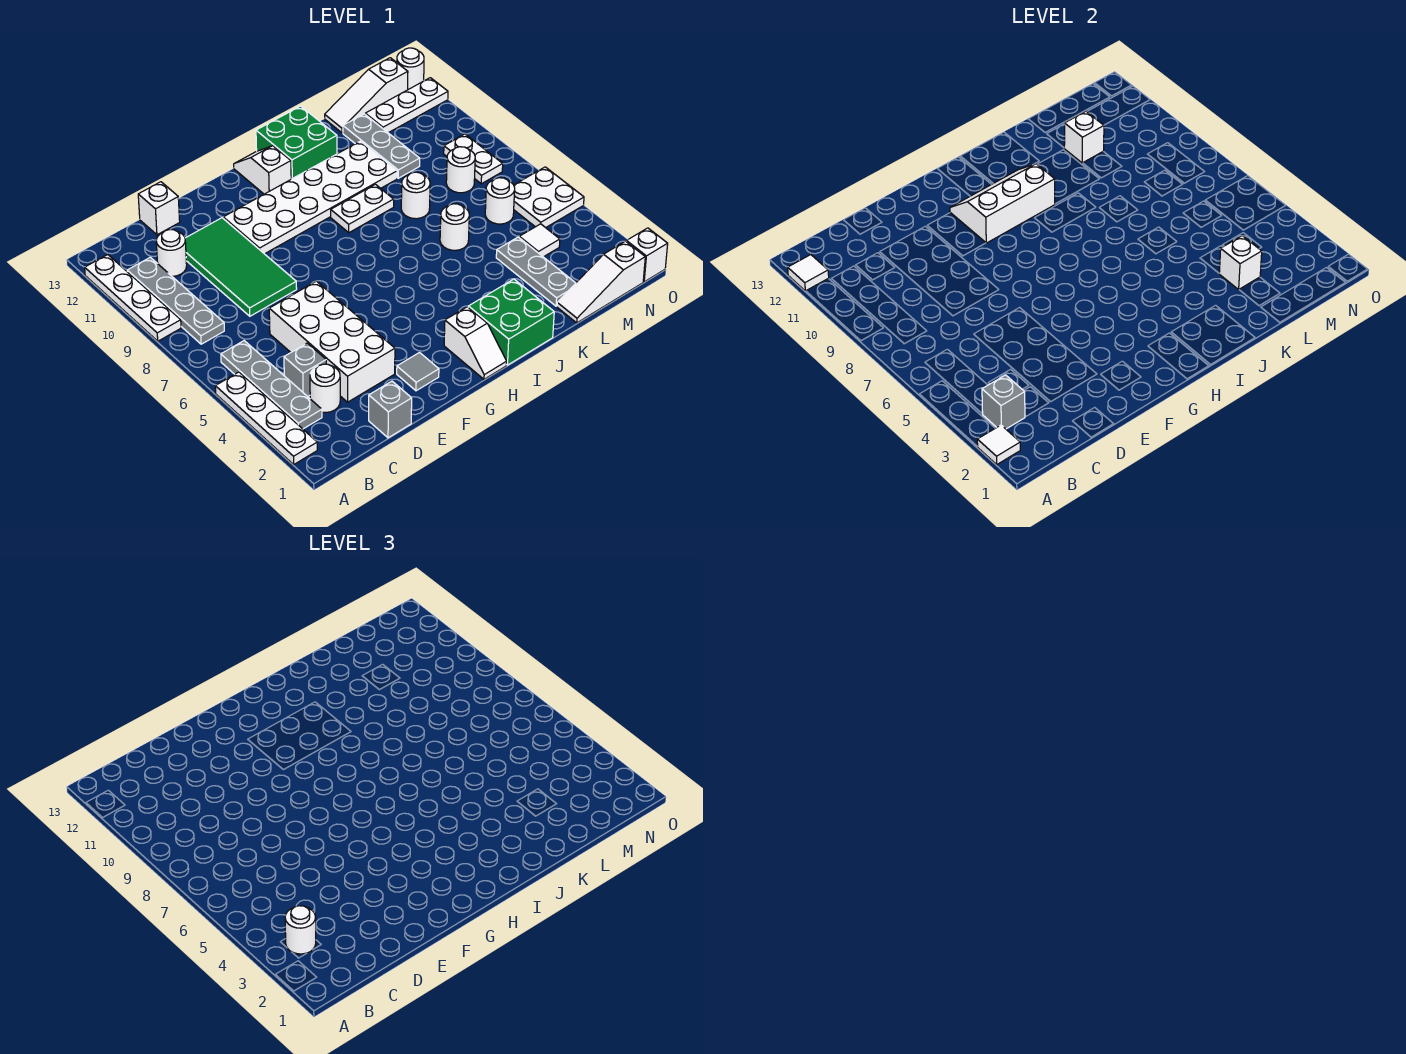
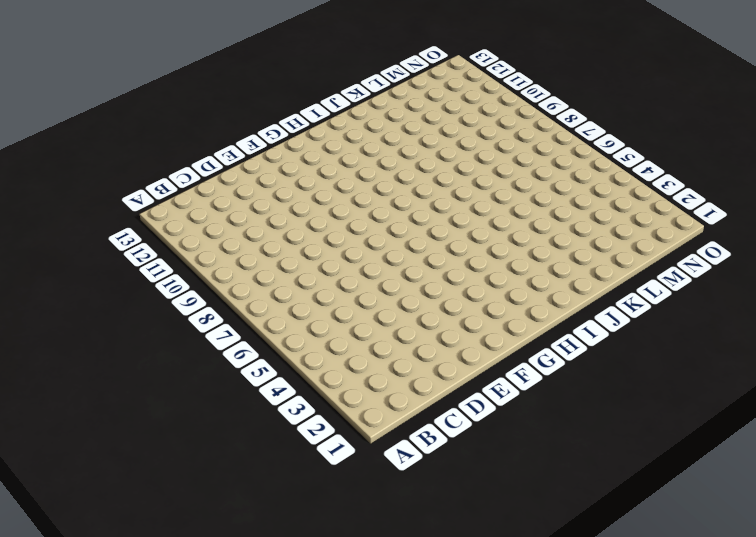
none -> white 1x4 plate [215,372,317,464]
none -> white 1x4 plate [85,255,181,341]
none -> grey 1x4 plate [221,341,322,429]
none -> grey 1x4 plate [127,257,224,344]

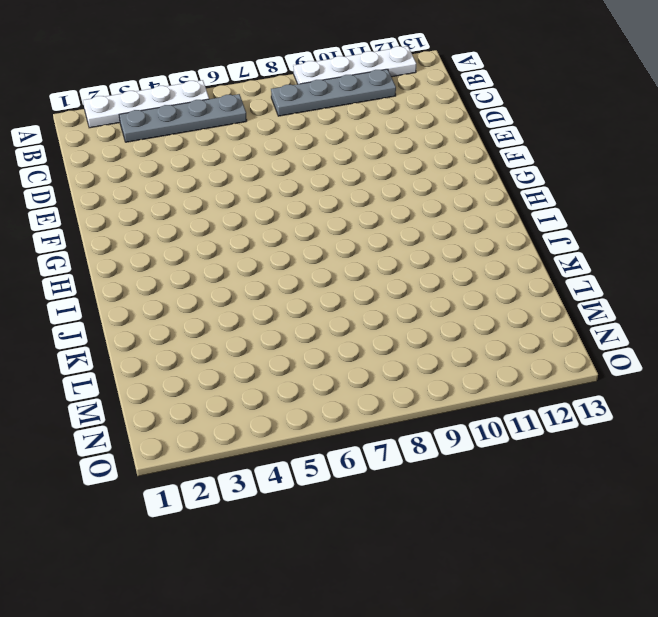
none -> white 1x1 round brick [310,364,340,413]
none -> grey 1x1 brick [284,343,326,397]
none -> white 1x1 round brick [156,230,187,276]
none -> grey 1x1 brick [369,381,412,438]

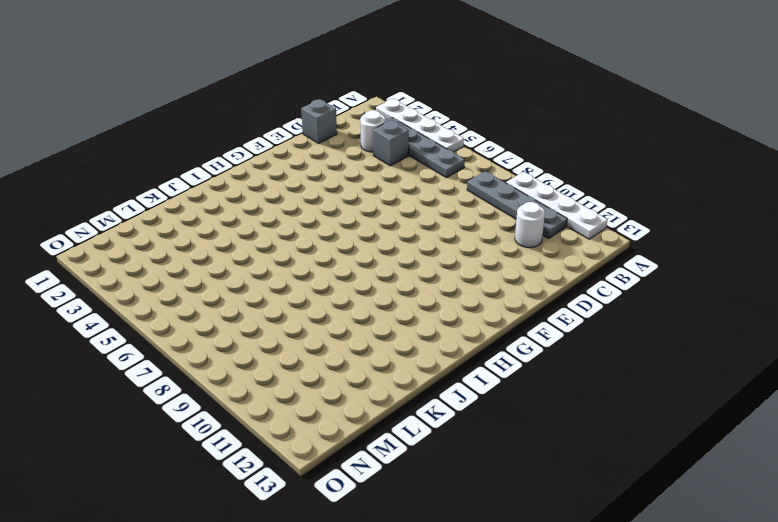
none -> white 2x4 brick [269,281,395,402]
none -> green 2x4 tile [185,218,297,316]
none -> white 1x1 brick [138,182,180,235]
none -> grey 1x1 tile [397,353,439,391]

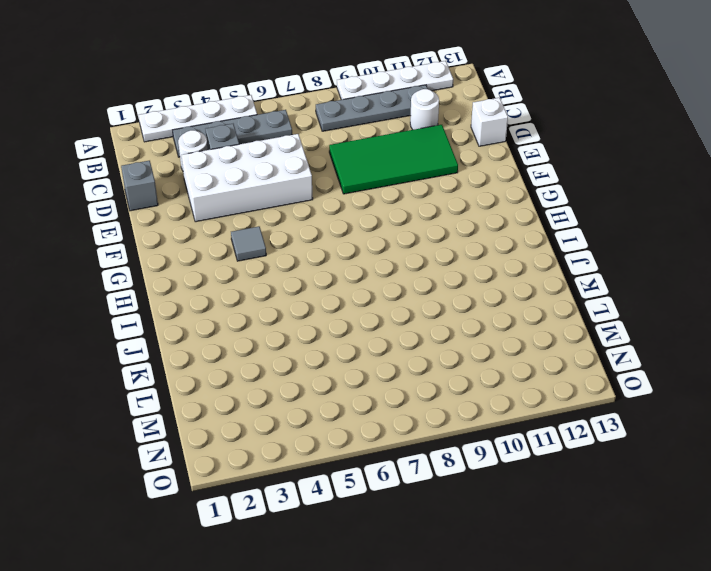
grey 1x1 tile [231,226,266,261] -> grey 1x1 tile moved to [397,353,439,391]
none -> white 2x6 plate [223,141,397,254]
none -> white 1x2 slope [444,307,507,379]
none -> white 1x2 slope [234,146,291,194]
none -> green 2x2 brick [468,279,554,365]

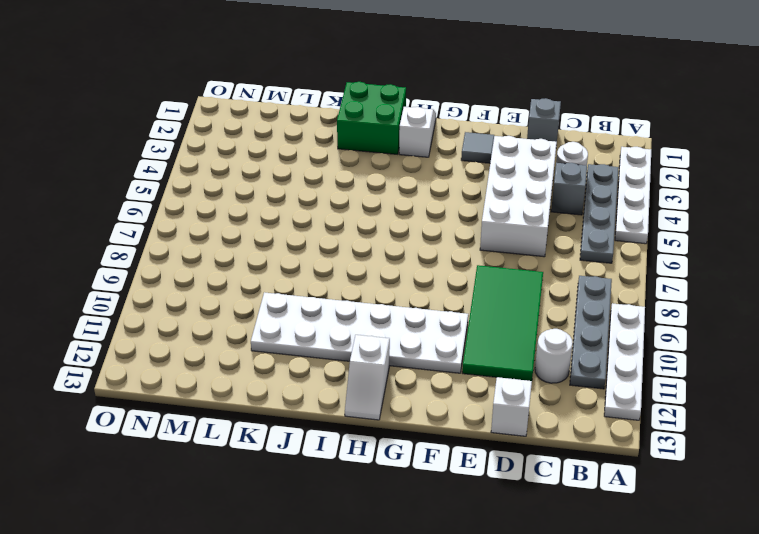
none -> white 1x2 plate [331,184,394,233]
none -> green 2x2 brick [256,106,337,179]
none -> white 1x1 round brick [440,204,469,250]
none -> white 1x1 round brick [401,172,430,219]

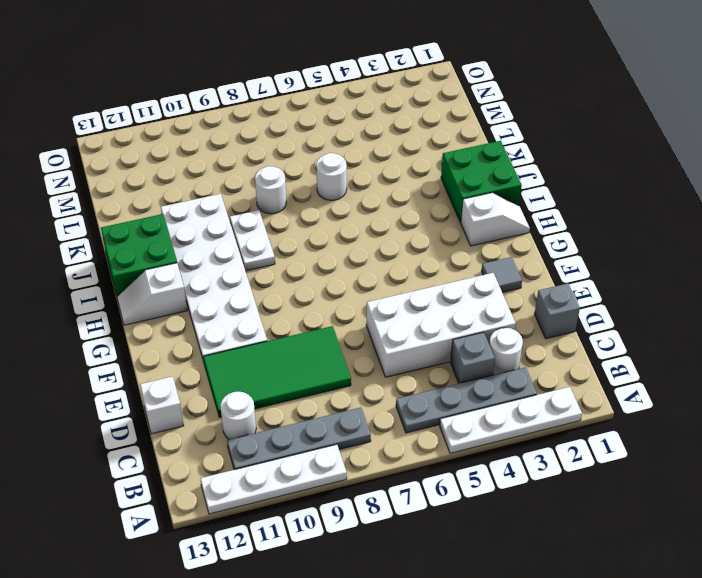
none -> white 1x3 slope [557,241,645,323]
none -> grey 1x3 plate [496,237,576,306]
none -> grey 1x3 plate [343,114,420,178]
none -> white 1x3 slope [325,58,408,133]

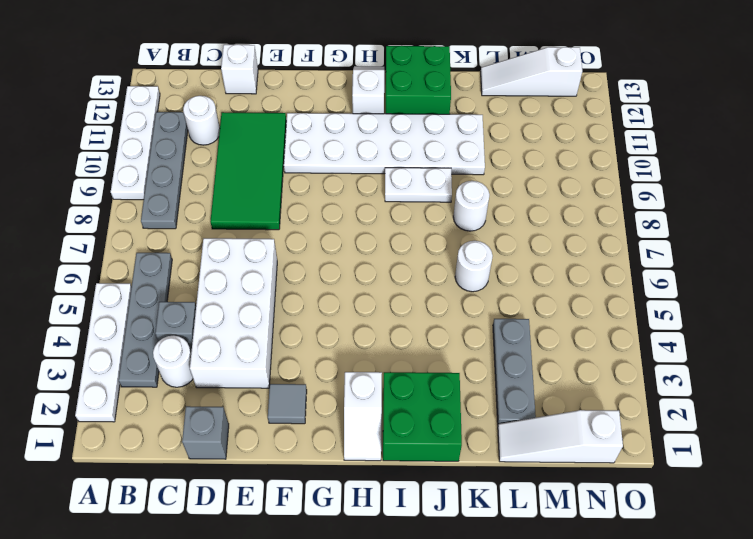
none -> grey 1x3 plate [343,114,420,178]
none -> white 1x1 tile [519,224,560,257]
none -> white 1x1 round brick [485,178,515,224]
none -> white 1x1 round brick [446,147,475,193]

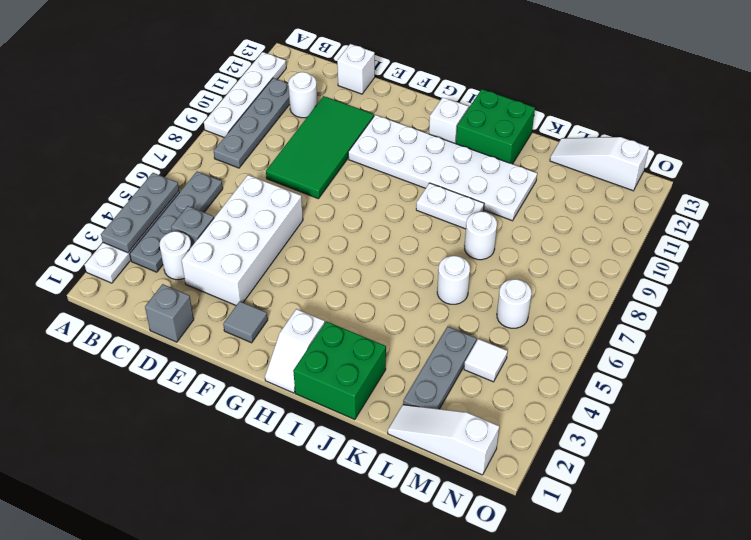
grey 1x3 plate [101,173,179,253] -> grey 1x3 plate moved to [343,114,420,178]
none -> white 1x1 round brick [446,147,475,193]
none -> white 1x3 plate [365,78,448,133]
none -> white 2x2 plate [514,167,584,228]
none -> white 1x2 plate [444,134,503,184]

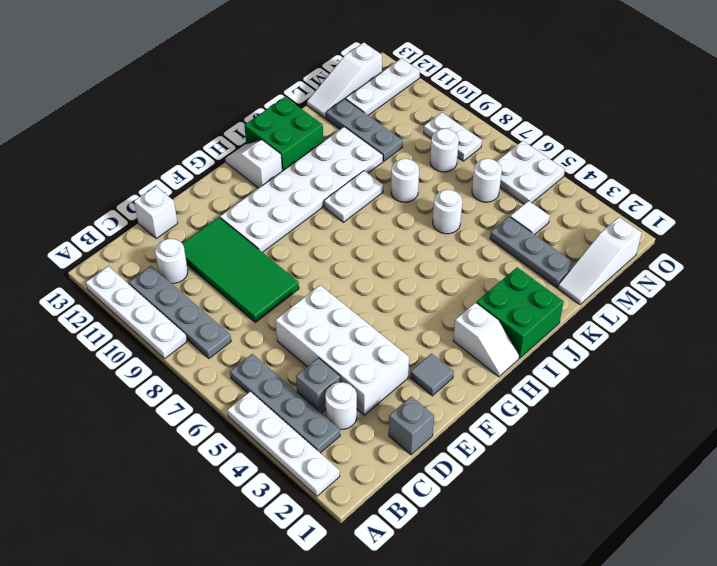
none -> white 1x1 brick [626,228,668,282]
none -> white 1x1 round brick [397,48,424,89]
none -> white 1x1 tile [977,425,1020,464]
none -> white 1x1 tile [788,255,829,291]

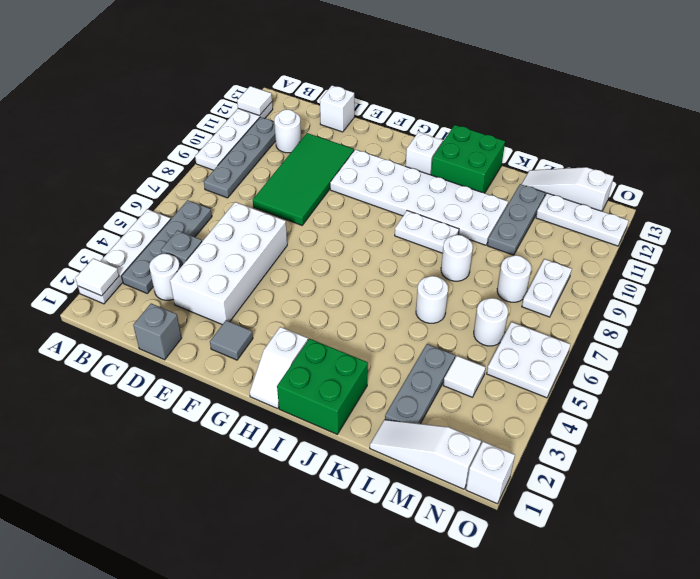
none -> white 1x1 round brick [397,48,424,89]
none -> grey 1x1 brick [982,375,1025,429]
none -> white 2x3 slope [950,164,1055,243]
none -> white 1x1 brick [1219,236,1262,290]

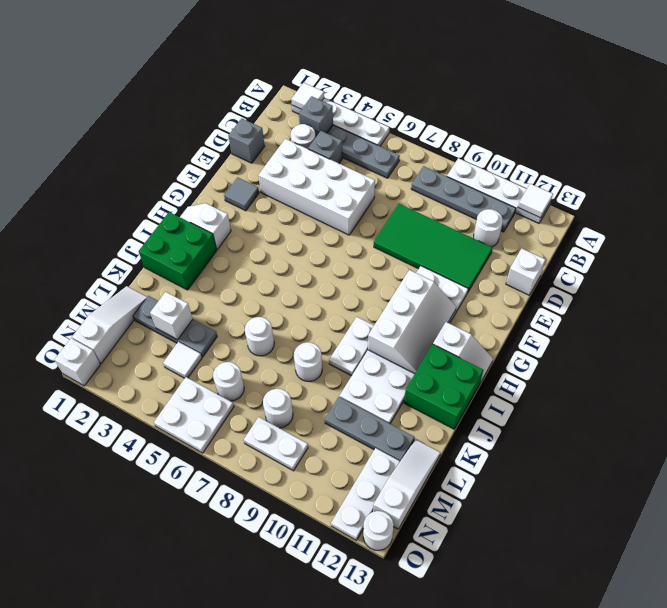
none -> white 1x1 brick [1064,111,1104,163]
none -> white 1x1 round brick [285,906,316,954]

